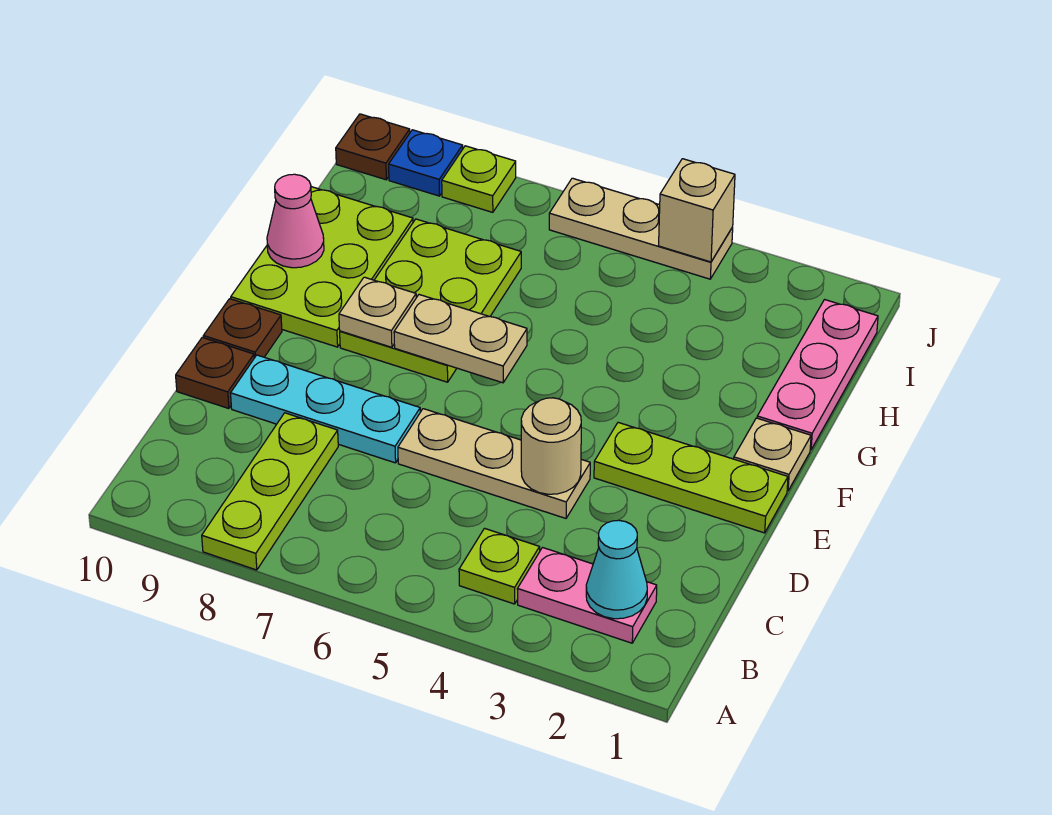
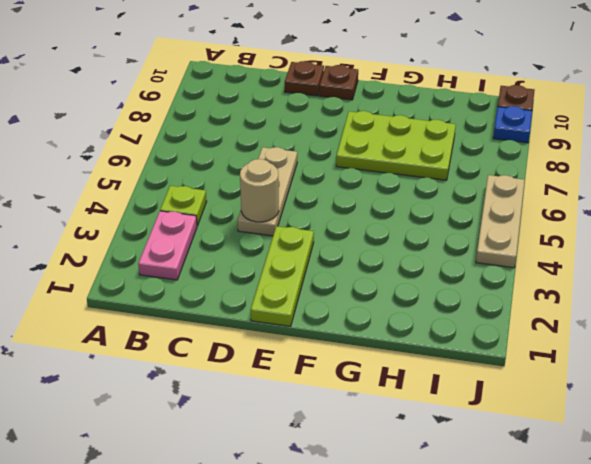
none -> lime 1x3 plate [202,413,338,570]
none -> cyan 1x3 plate [231,355,420,463]
none -> tan 1x1 plate [734,418,811,491]

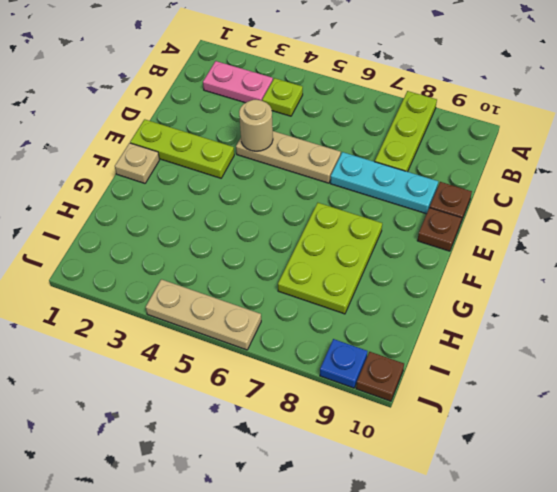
none -> lime 2x3 plate [231,187,413,347]
none -> pink 1x3 plate [757,300,878,450]
none -> lime 1x1 plate [442,146,516,212]

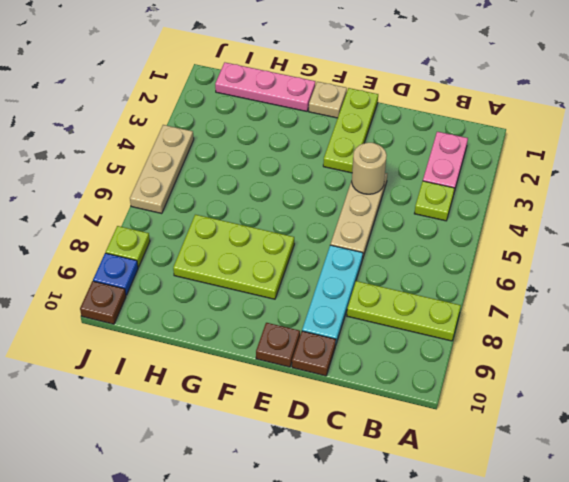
none -> lime 2x3 plate [231,187,413,347]
none -> cyan 1x1 cone [586,520,647,619]
none -> tan 1x2 plate [394,295,527,383]

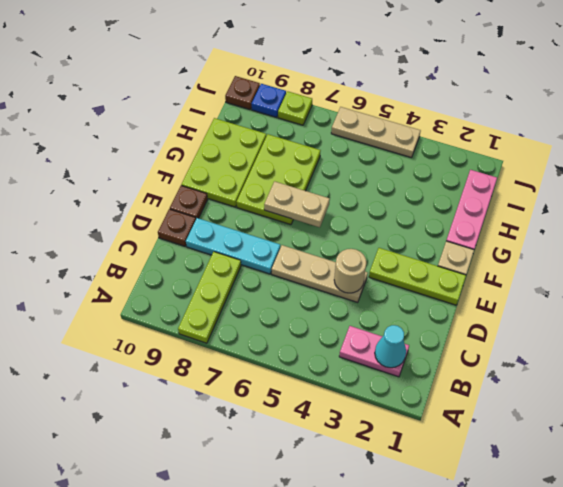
none -> lime 1x1 plate [459,528,540,604]
none -> tan 1x1 plate [339,277,416,347]
none -> pink 1x1 cone [267,174,324,268]

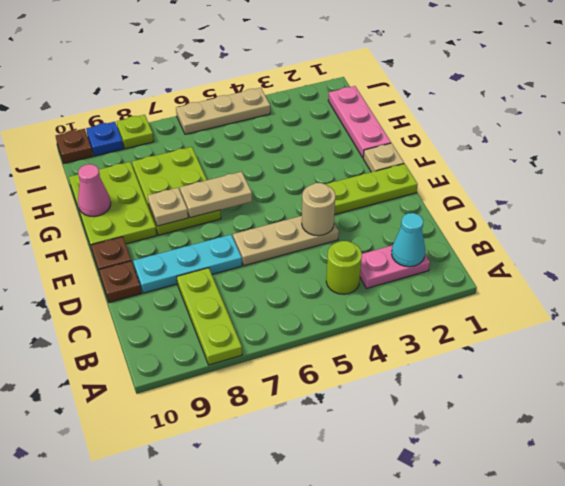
lime 1x1 round brick [326,241,362,294] -> lime 1x1 plate [459,528,540,604]
none -> tan 1x1 brick [659,159,735,262]

